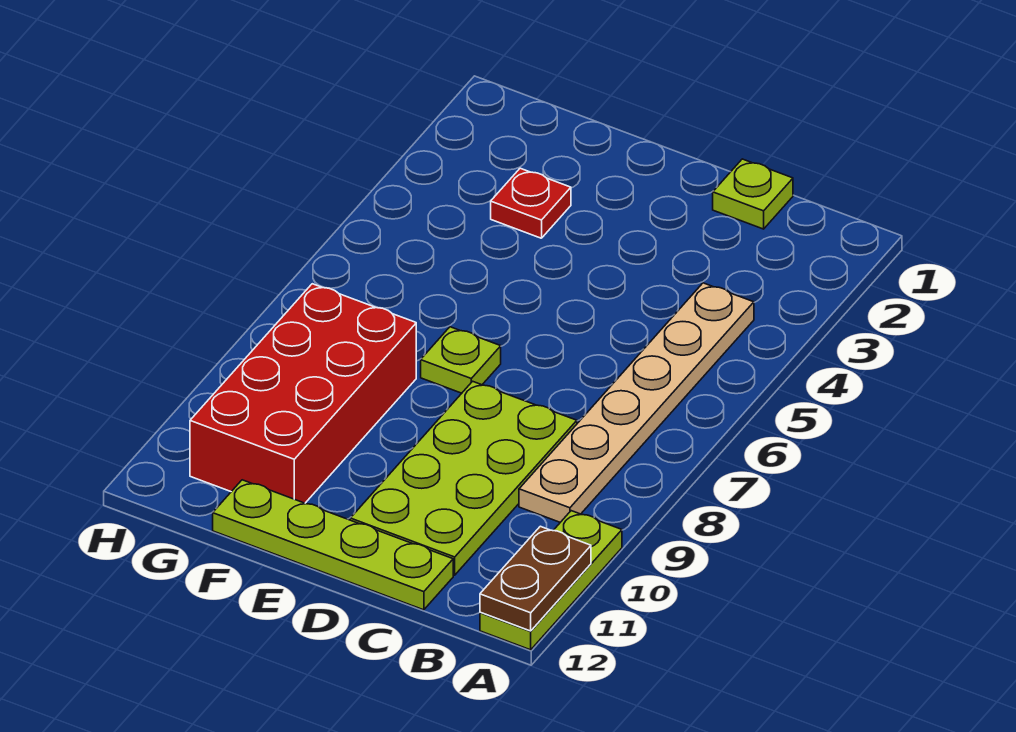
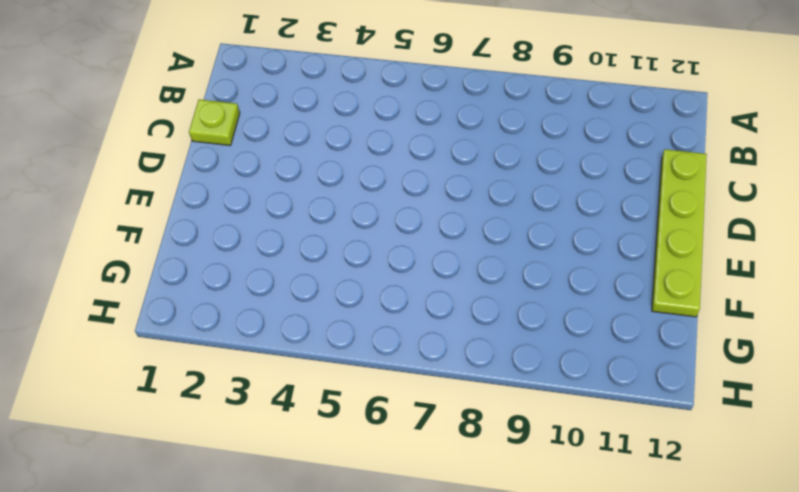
none -> lime 1x3 plate [480,511,622,650]
none -> tan 1x6 plate [519,283,754,522]

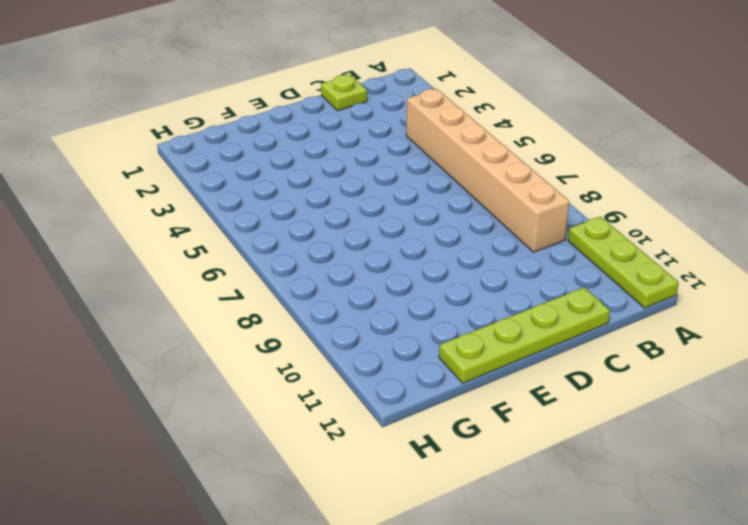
tan 1x6 brick [406,89,569,252] -> tan 1x6 plate [519,283,754,522]
none -> lime 2x4 plate [350,381,577,575]
none -> lime 1x1 plate [421,327,501,393]

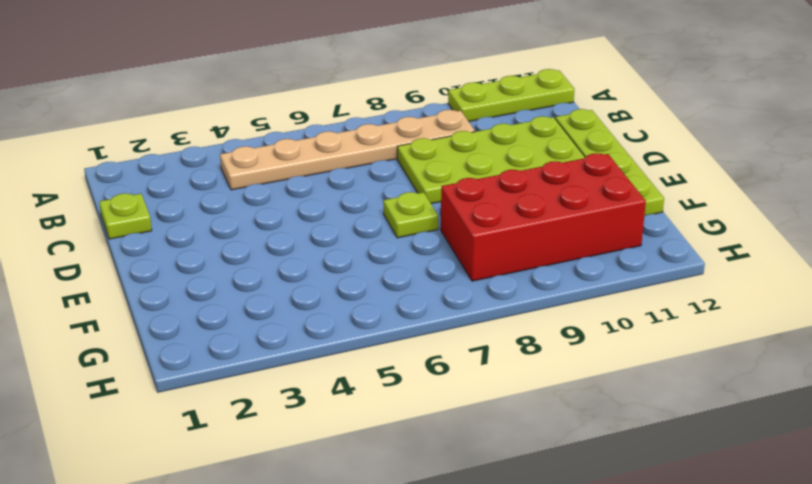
none -> red 1x1 plate [491,168,571,238]
none -> brown 1x2 plate [480,526,591,631]

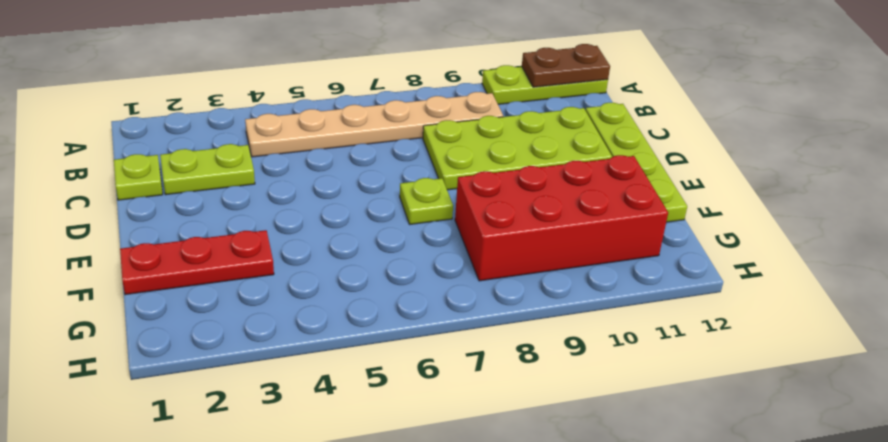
lime 1x2 plate [160,144,255,195] -> none
red 1x3 plate [120,230,274,295] -> red 1x1 plate [491,168,571,238]

